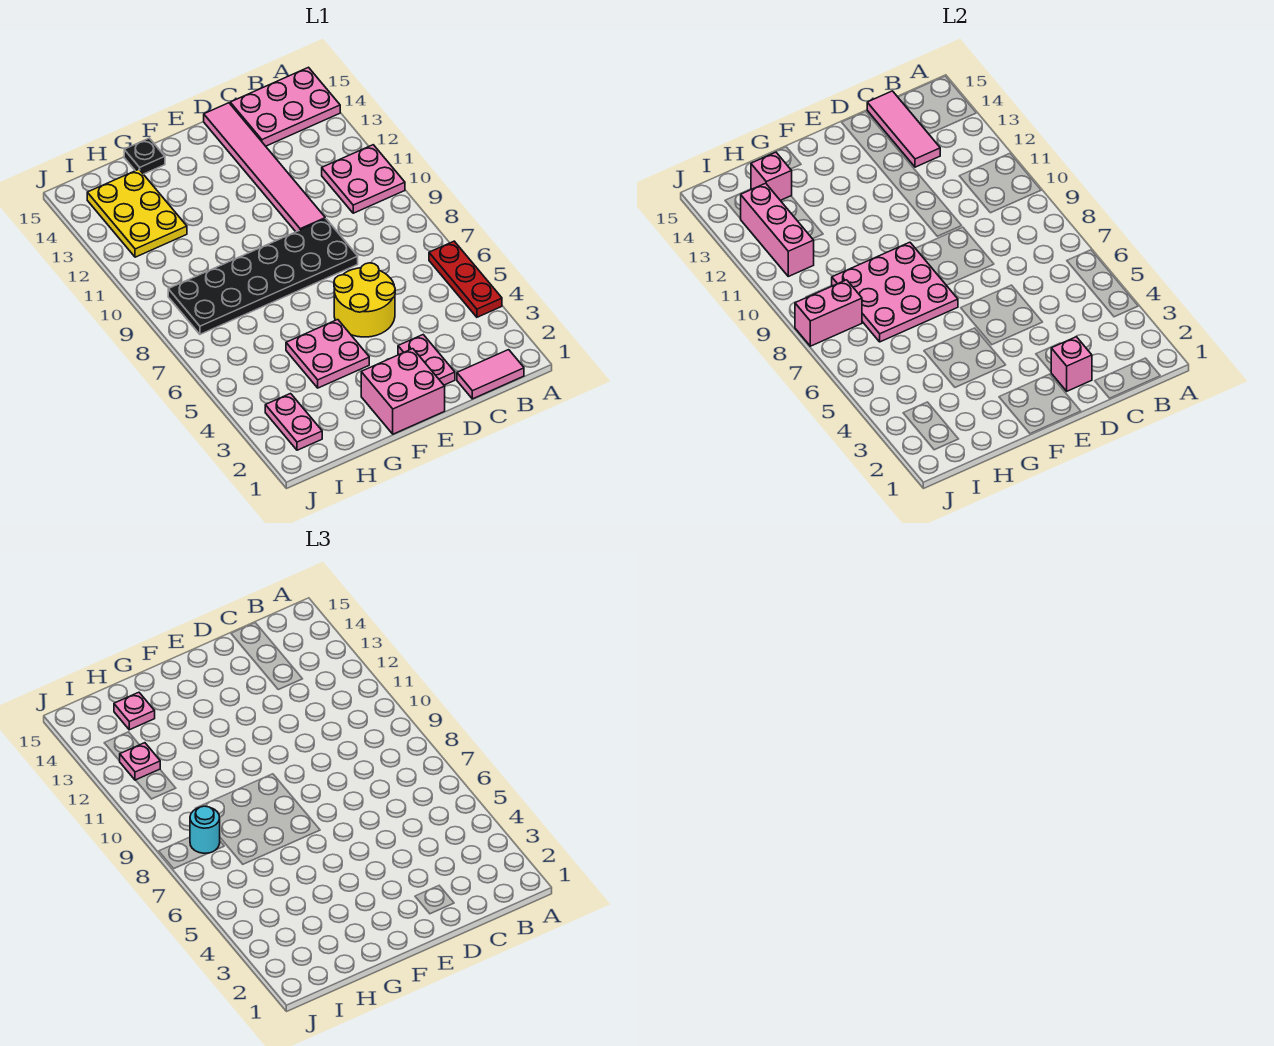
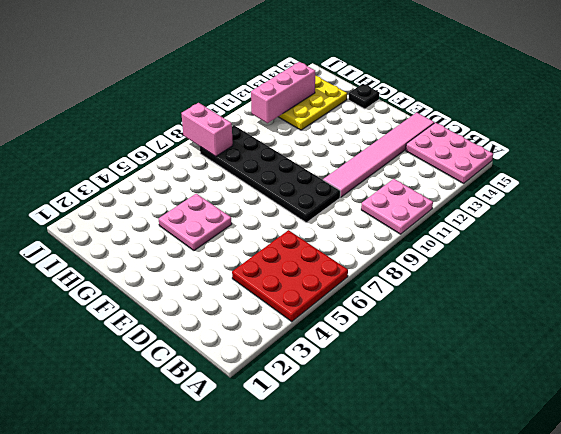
red 3x3 plate [232,230,348,322] -> red 1x3 plate [429,241,502,317]
none -> pink 1x2 tile [457,350,524,399]
none -> pink 1x2 plate [398,335,455,385]
none -> yellow 2x2 round brick [334,263,395,337]

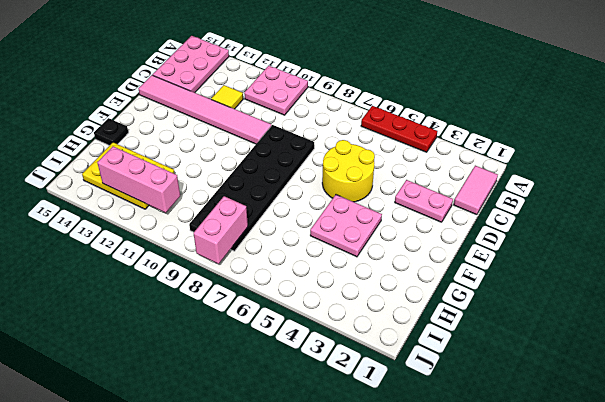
yellow 1x1 tile [211,85,243,109] -> none
none -> pink 2x2 brick [361,349,445,434]
none -> pink 1x2 plate [265,394,322,450]
none -> pink 1x3 tile [867,91,940,167]

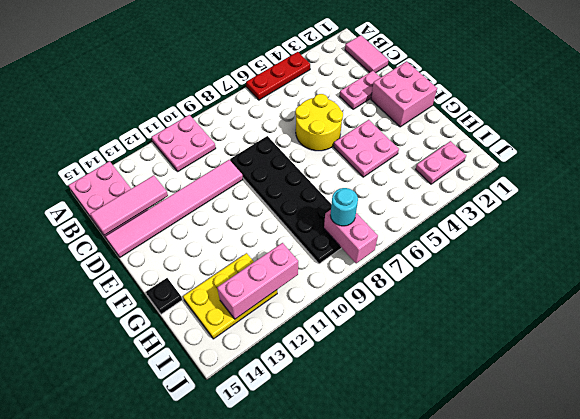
none -> pink 1x1 brick [1051,337,1092,391]
none -> pink 3x3 plate [832,242,958,342]
none -> pink 1x1 brick [751,152,792,200]

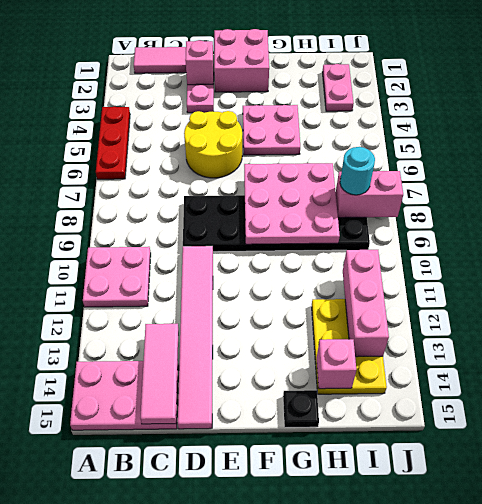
none -> pink 1x1 plate [114,692,155,730]
none -> pink 1x1 plate [120,743,160,780]

